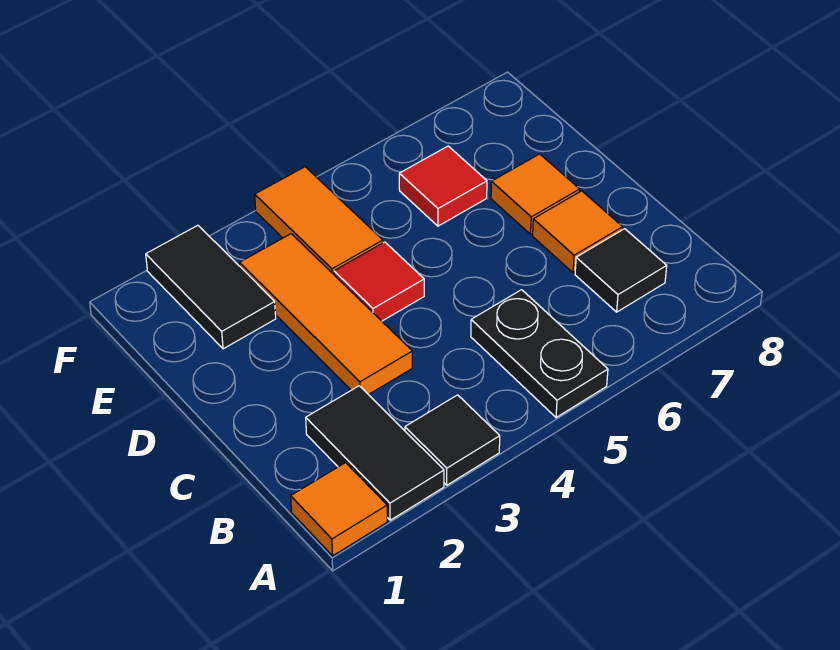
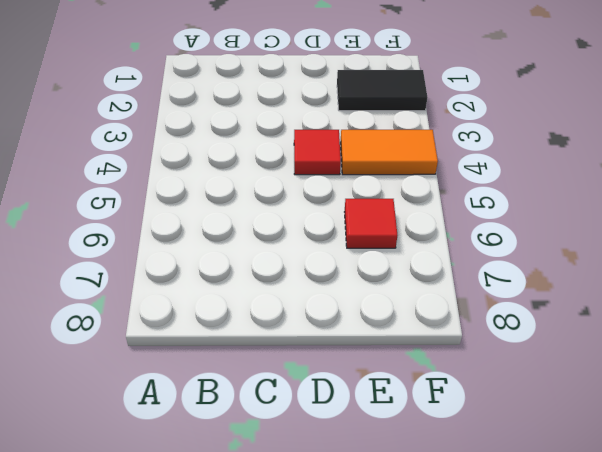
none -> orange 1x1 tile [291,463,387,556]
none -> black 1x2 tile [306,386,444,520]
none -> black 1x1 tile [405,395,500,485]

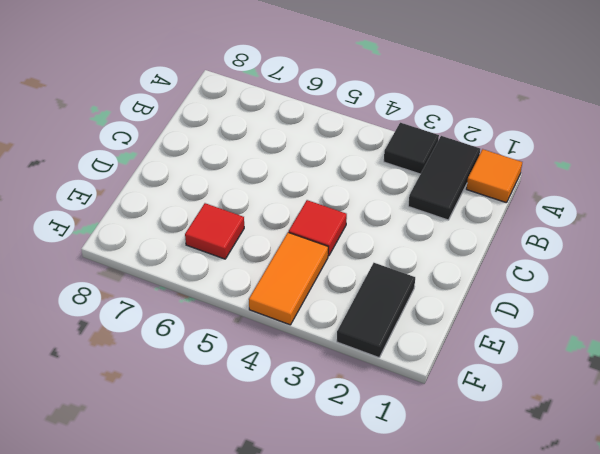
none -> black 1x2 plate [471,290,608,418]
none -> black 1x1 tile [575,229,667,312]
none -> orange 1x3 tile [240,234,412,395]

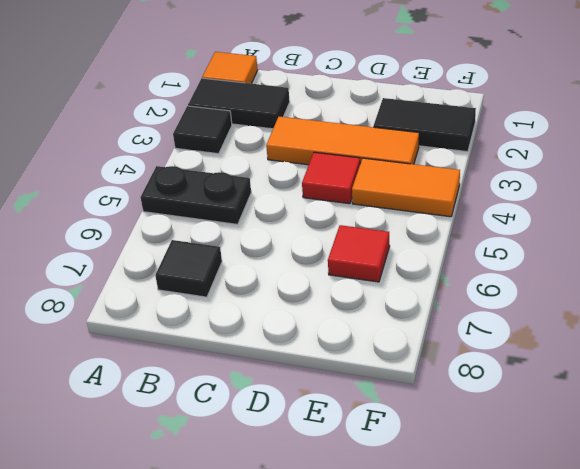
none -> orange 1x1 tile [533,191,623,273]
none -> orange 1x1 tile [491,154,580,234]

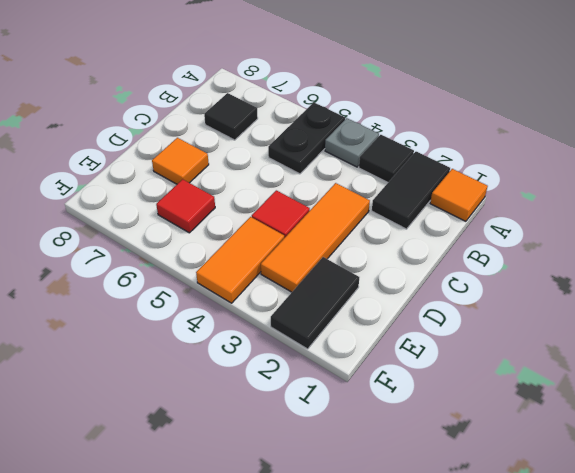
grey 1x1 plate [325,118,379,167] -> none
none -> orange 1x1 tile [533,191,623,273]

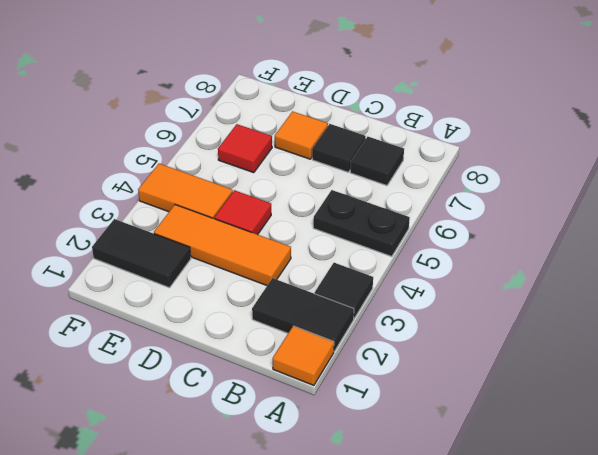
black 1x1 tile [312,124,366,172] -> orange 1x1 tile [533,191,623,273]

